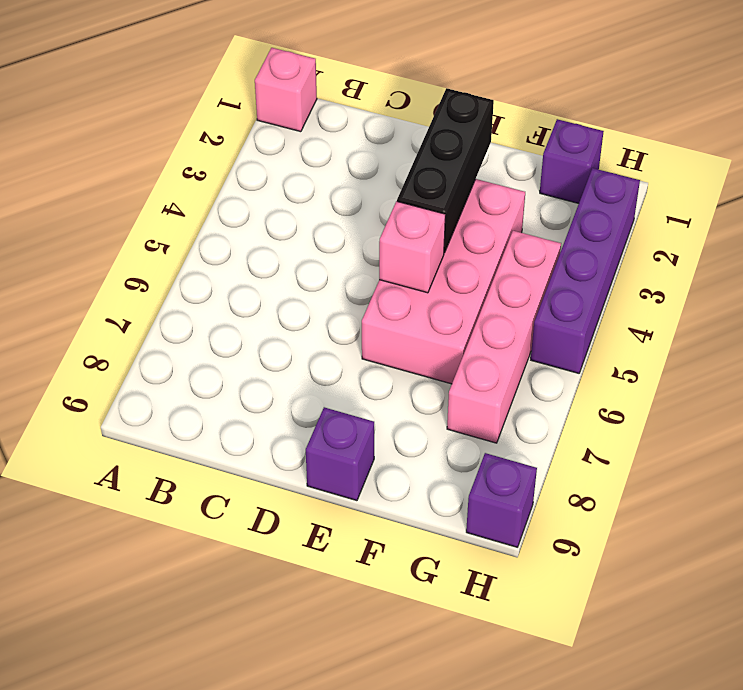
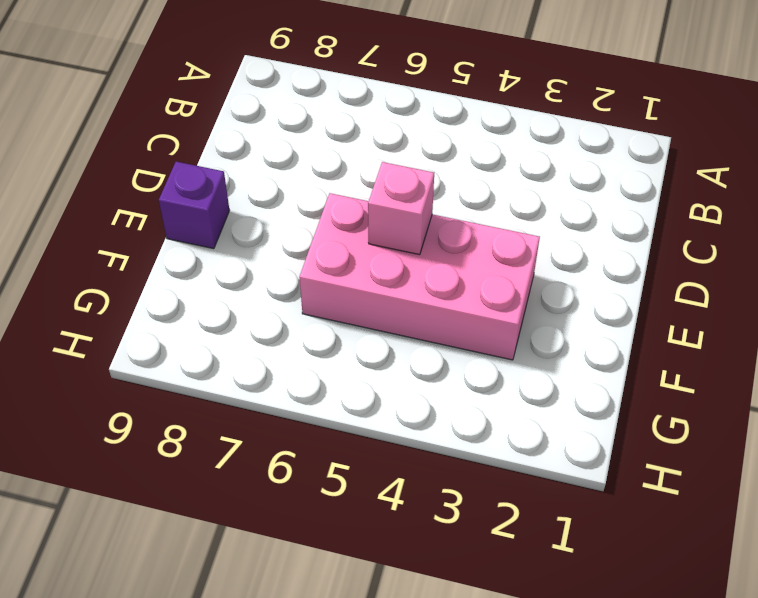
none -> pink 1x1 brick [255,48,317,132]
none -> purple 1x1 brick [540,119,604,203]

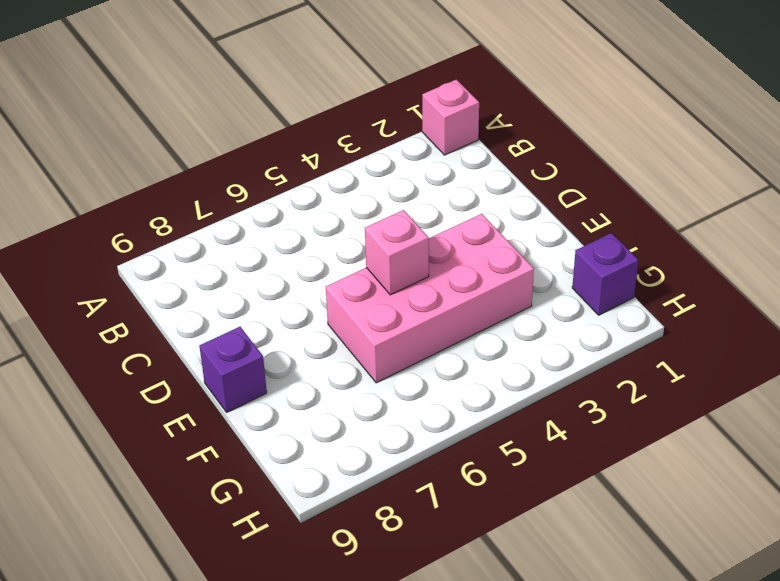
none -> pink 1x4 brick [447,231,561,443]
none -> purple 1x4 brick [531,168,640,373]

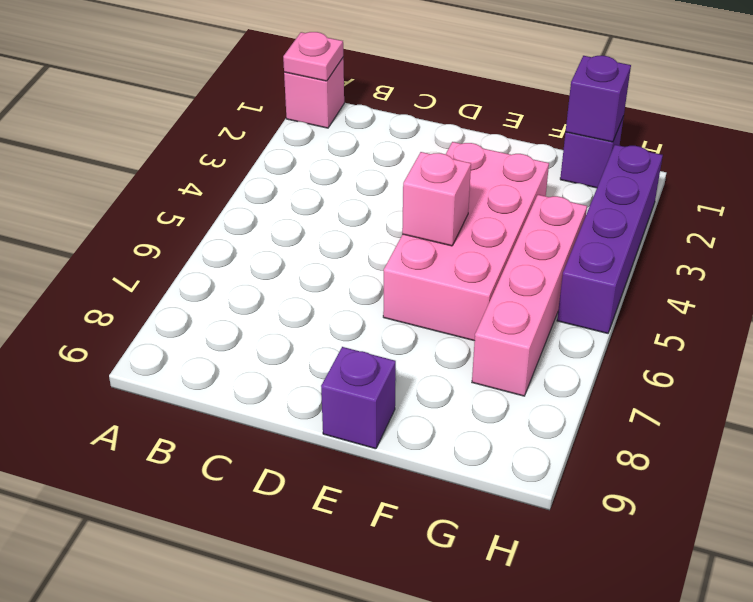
pink 1x1 plate [283,32,343,81] -> none
purple 1x1 brick [566,56,631,142] -> purple 1x1 brick moved to [466,453,537,547]
none -> black 1x3 brick [397,88,494,253]

